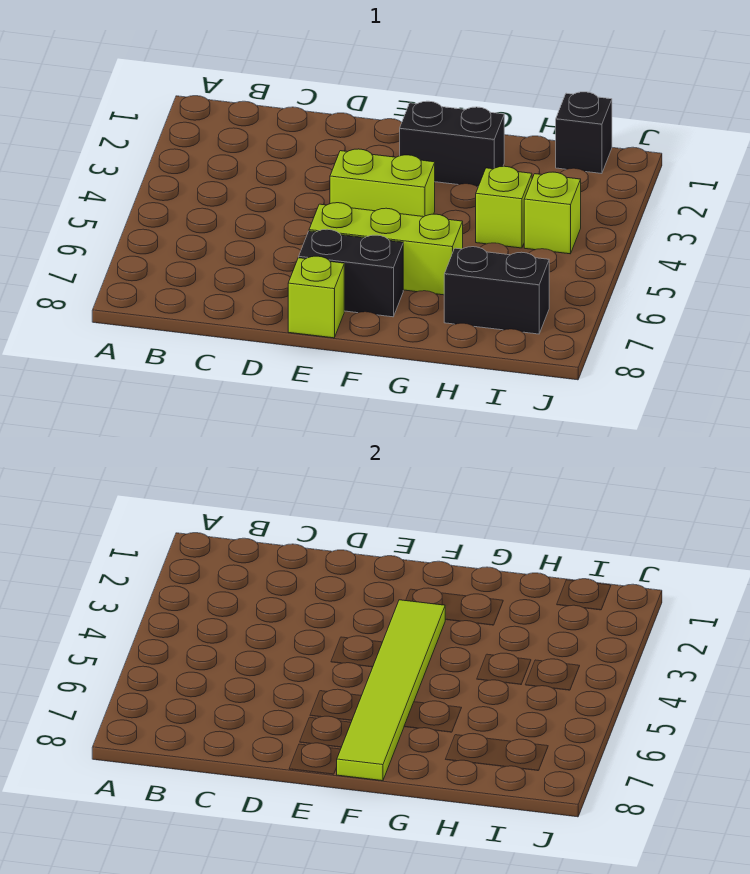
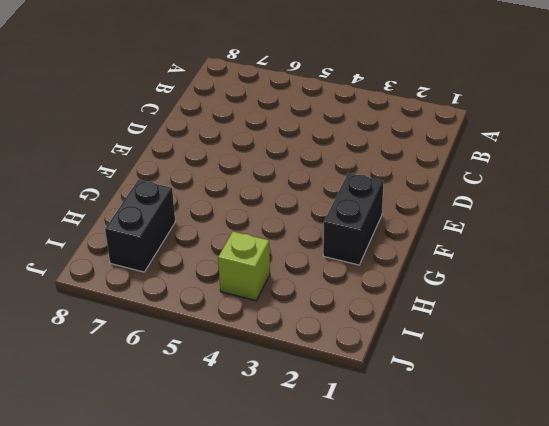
none -> lime 1x2 brick [330,149,435,217]
none -> lime 1x3 brick [309,203,463,295]

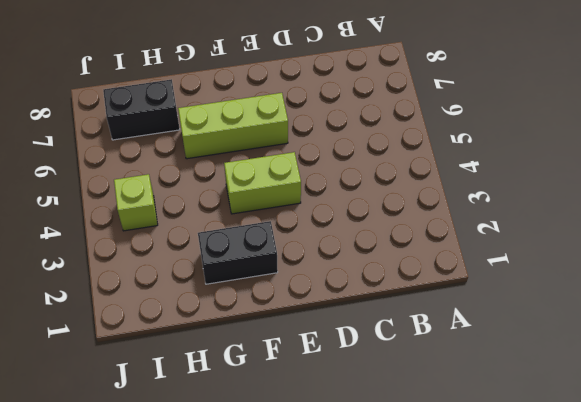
none -> black 1x2 brick [299,229,403,317]
none -> lime 1x1 brick [288,256,344,338]

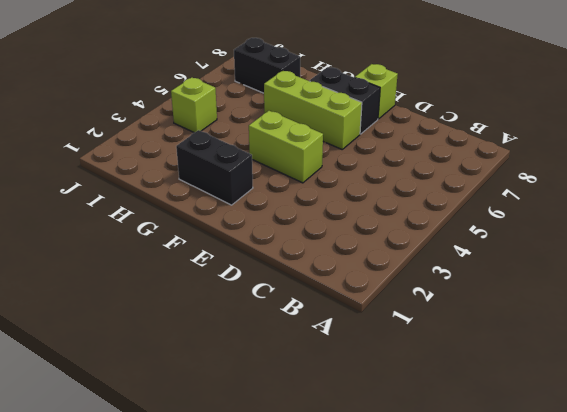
none -> lime 1x1 brick [476,166,532,248]
none -> black 1x1 brick [556,92,612,174]

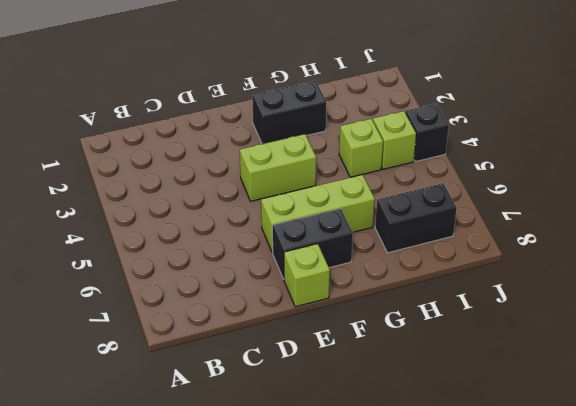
black 1x1 brick [405,104,449,162] -> black 1x1 brick moved to [556,92,612,174]
none -> lime 1x6 tile [337,600,446,781]

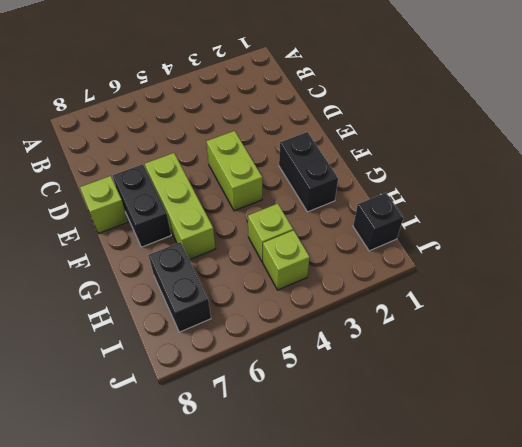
none -> lime 1x6 tile [337,600,446,781]

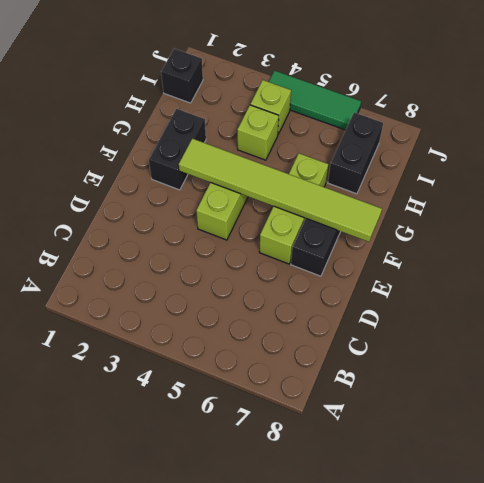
green 1x3 tile [269,71,361,130] -> none
none -> lime 1x1 brick [288,256,344,338]

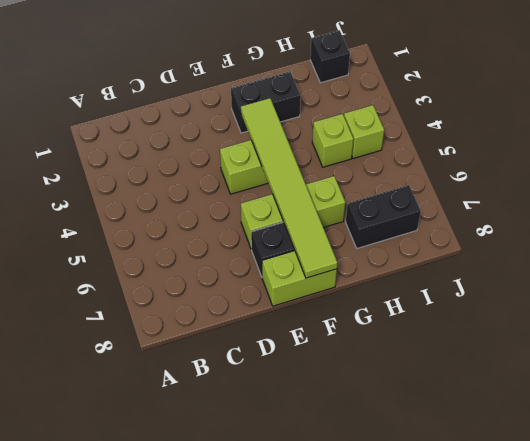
lime 1x2 brick [262,251,337,306] -> lime 1x1 brick [288,256,344,338]

